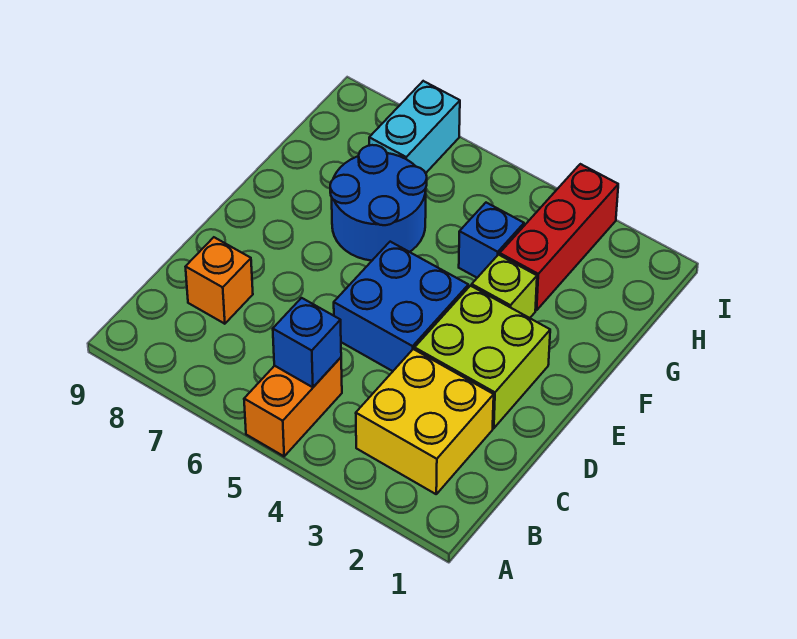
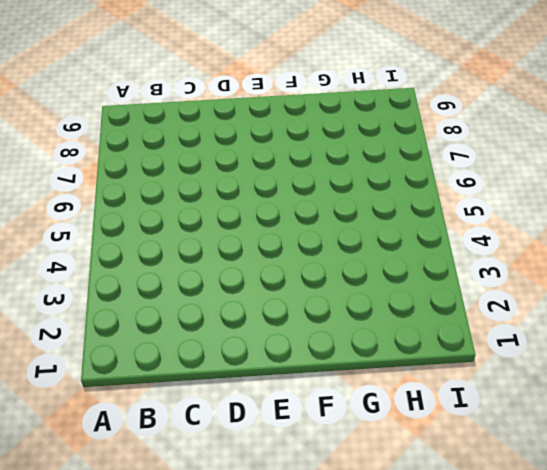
none -> orange 1x2 brick [244,358,342,456]
none -> yellow 2x2 brick [356,349,494,494]

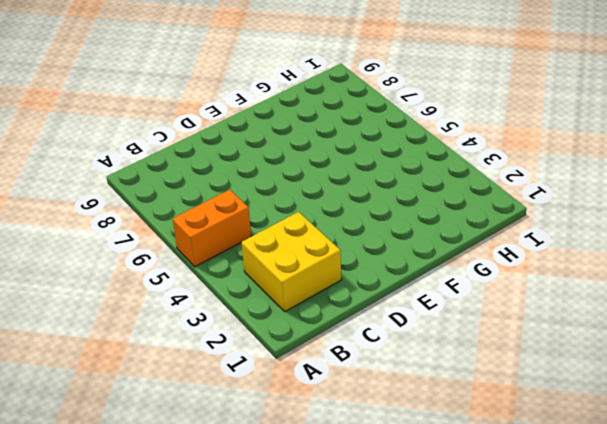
none -> orange 1x1 brick [186,237,253,324]
none -> lime 2x2 brick [415,286,550,428]

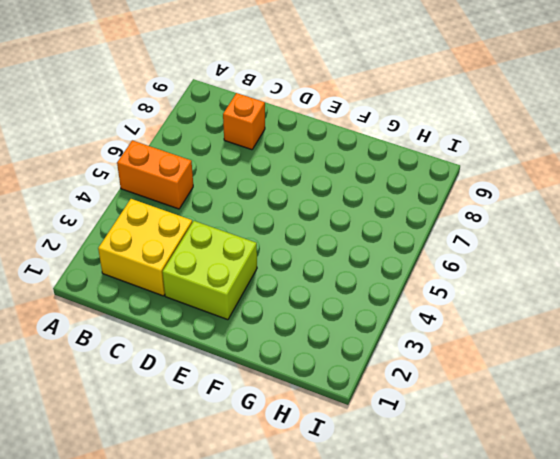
none -> blue 2x2 brick [334,242,468,371]
none -> lime 1x1 brick [472,255,537,318]

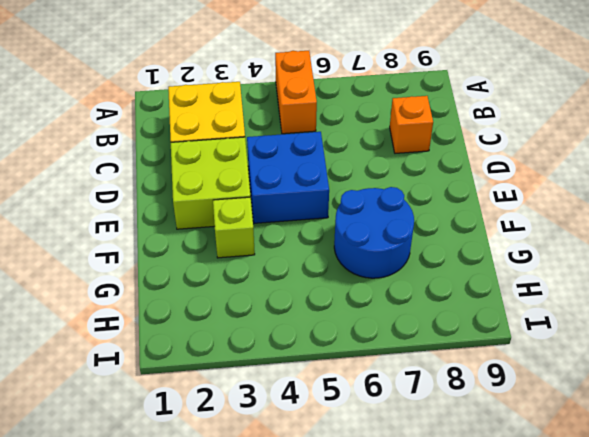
none -> red 1x3 brick [500,164,618,310]
none -> blue 1x1 brick [459,203,524,278]

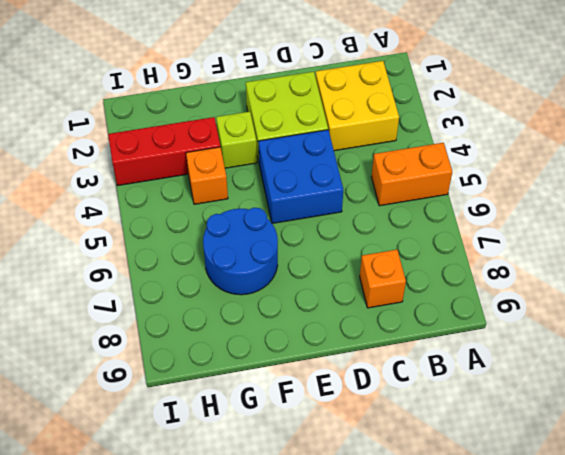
orange 1x1 brick [186,147,228,204] -> blue 1x1 brick [459,203,524,278]
none -> cyan 1x2 brick [369,81,460,173]
none -> blue 1x1 brick [273,298,341,387]

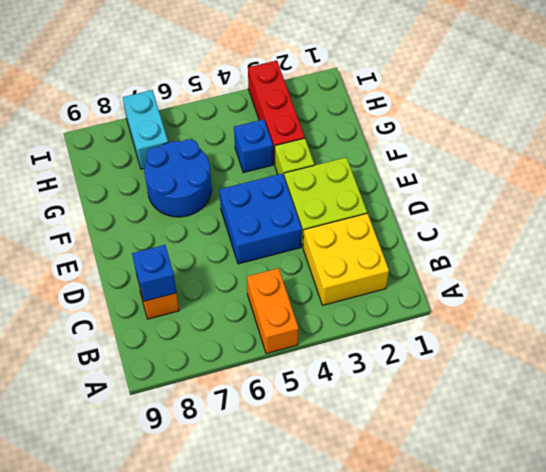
blue 1x1 brick [132,245,177,301] -> blue 1x1 brick moved to [273,298,341,387]

